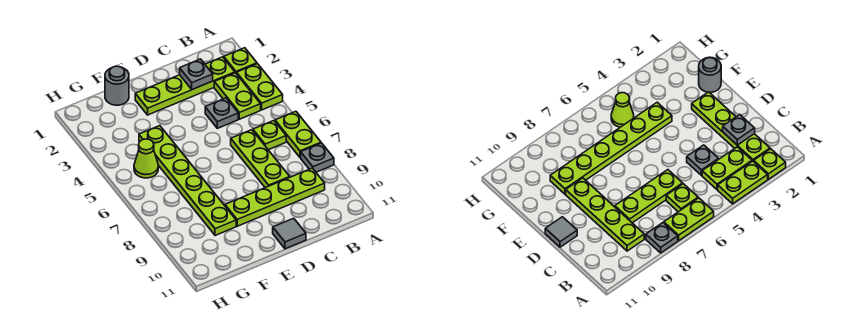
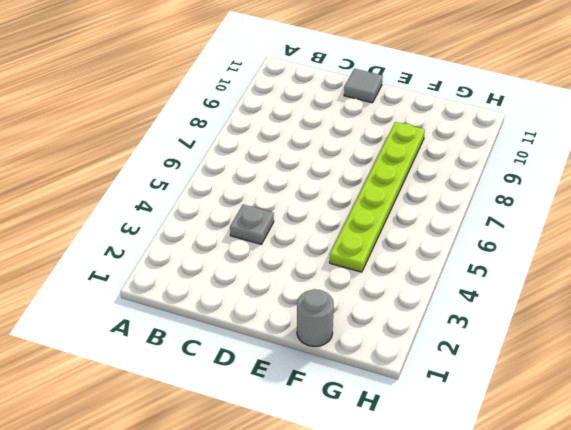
none -> lime 1x1 plate [224,48,257,74]
none -> lime 1x2 plate [237,64,283,110]
none -> lime 1x2 plate [275,111,321,158]

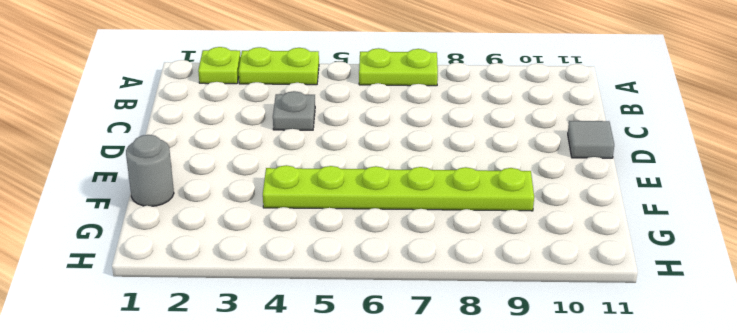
none -> grey 1x1 plate [301,143,334,172]
none -> lime 1x4 plate [135,57,235,115]
none -> lime 1x2 plate [214,73,261,119]

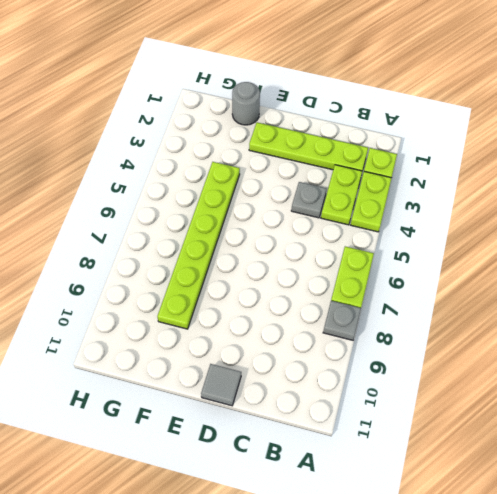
none -> lime 1x1 plate [253,121,286,150]
none -> lime 1x4 plate [225,168,325,226]
none -> lime 1x3 plate [231,130,290,188]

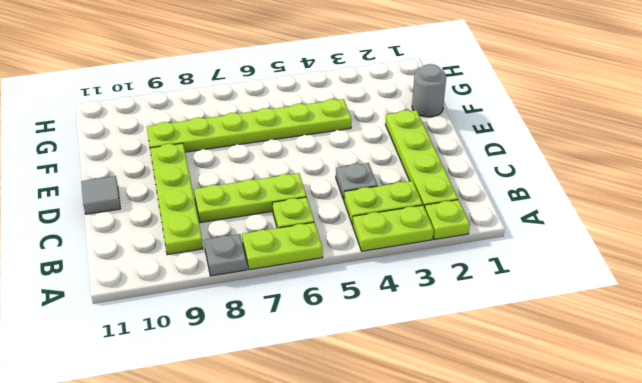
none -> lime 1x1 cone [134,139,158,178]
none -> grey 1x1 plate [180,59,213,89]

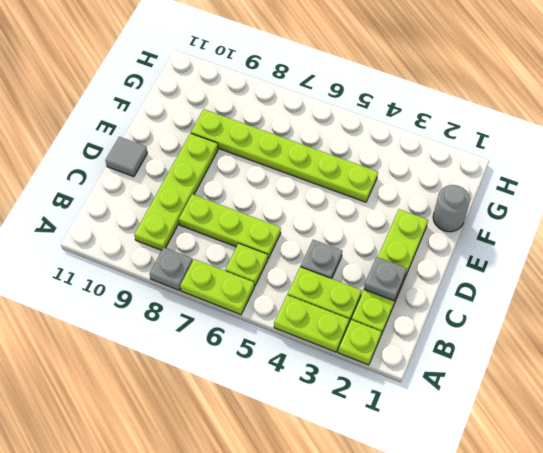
none -> lime 1x1 cone [134,139,158,178]

